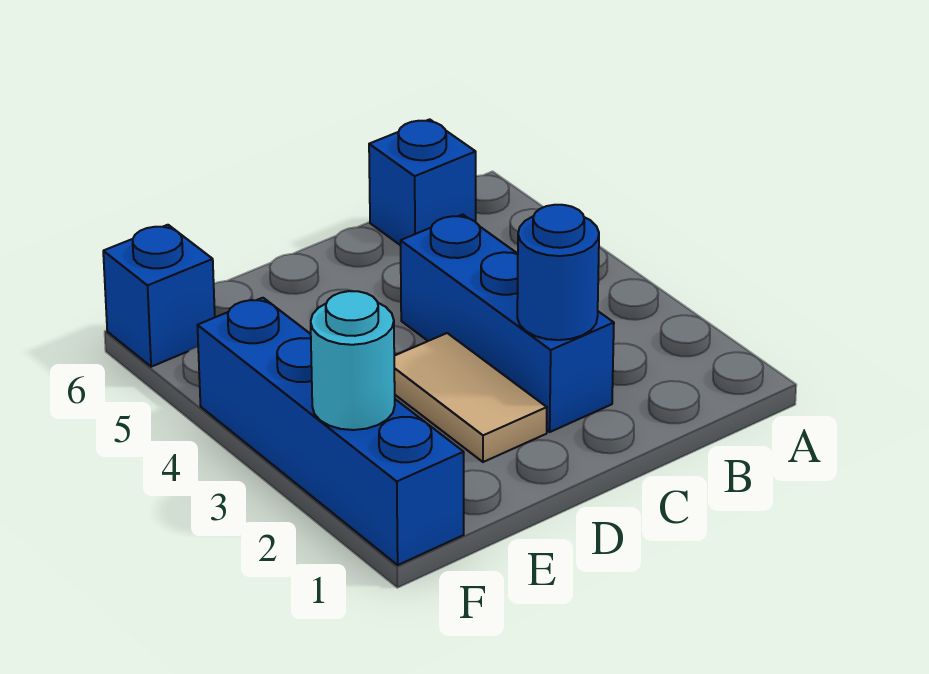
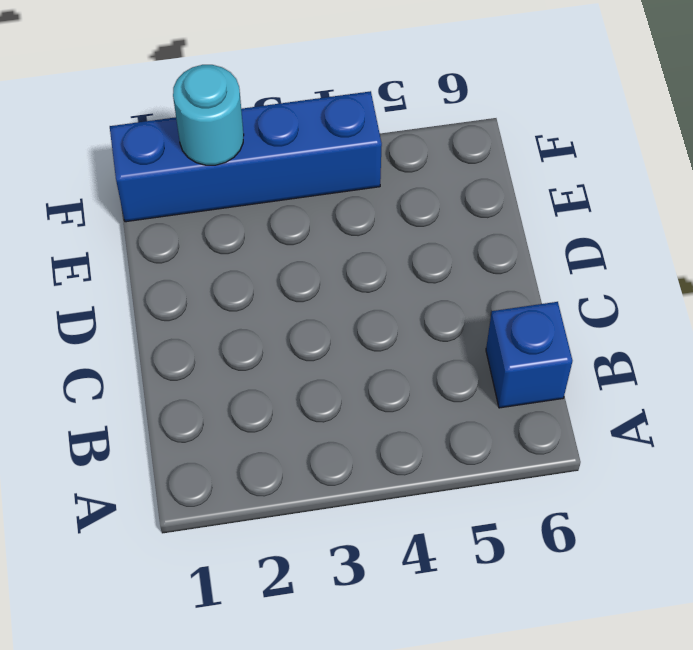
none -> blue 1x3 brick [401,214,614,432]
none -> tan 1x2 tile [394,333,547,462]

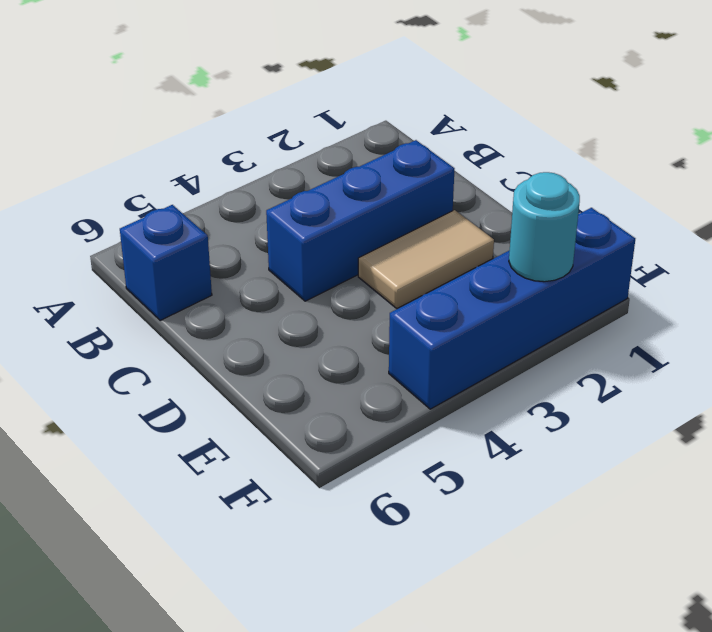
none -> blue 1x1 brick [103,225,215,367]
none -> blue 1x1 round brick [517,205,599,340]

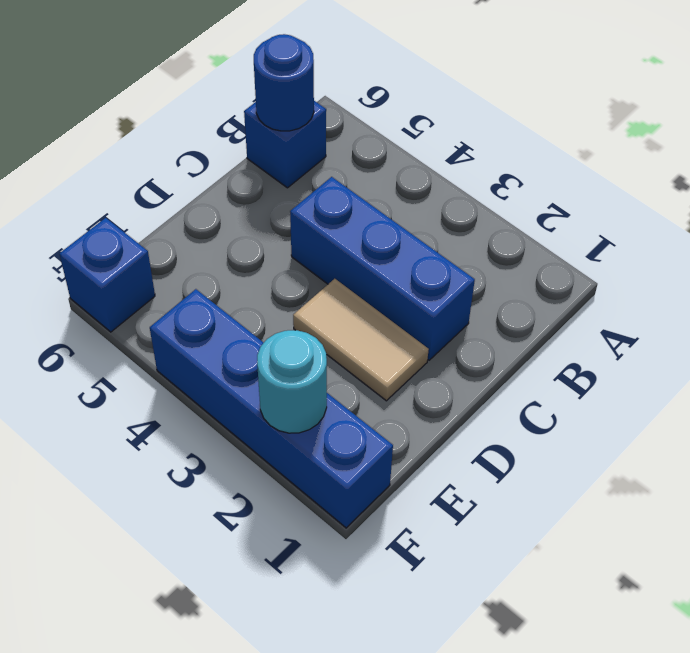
blue 1x1 round brick [254,34,314,131] -> blue 1x1 round brick moved to [517,205,599,340]

